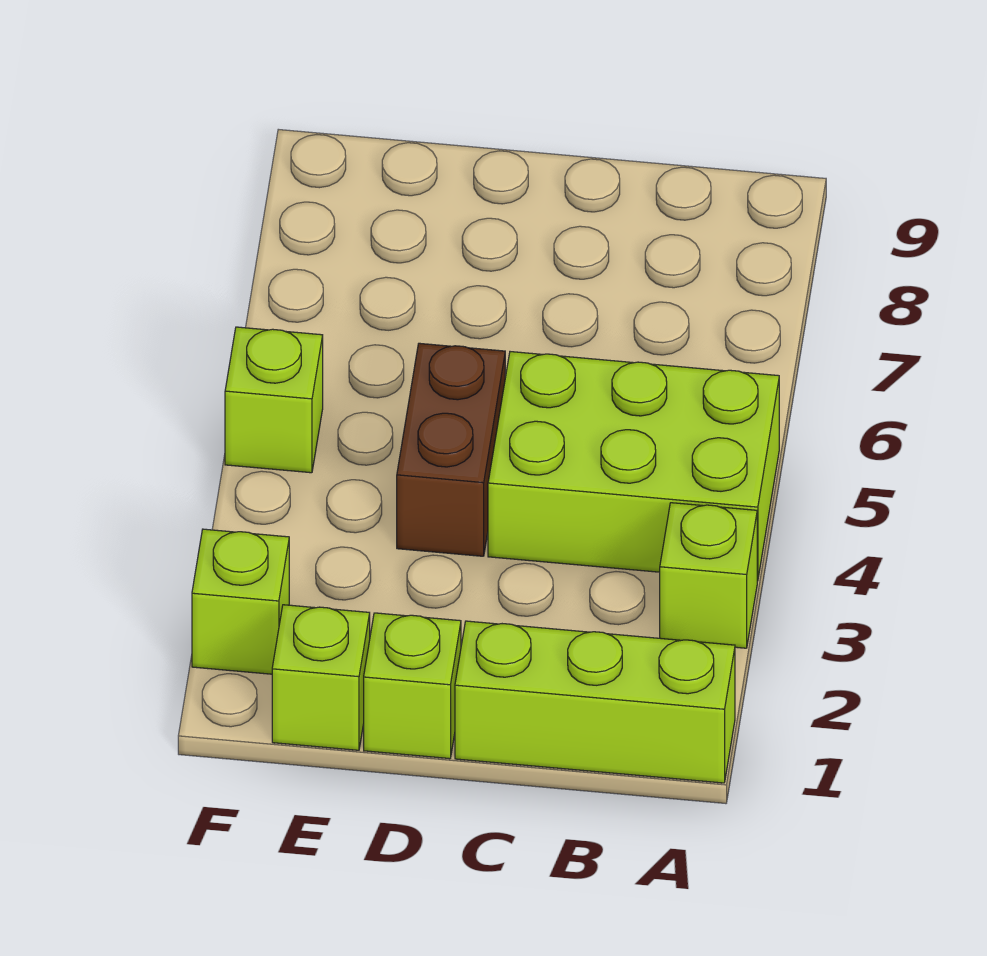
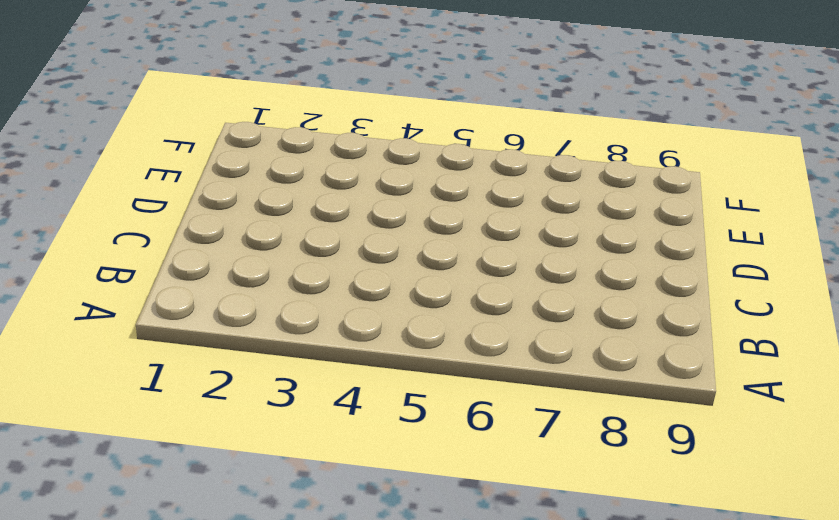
none -> lime 1x3 brick [455,621,735,783]
none -> lime 1x1 brick [660,503,757,648]

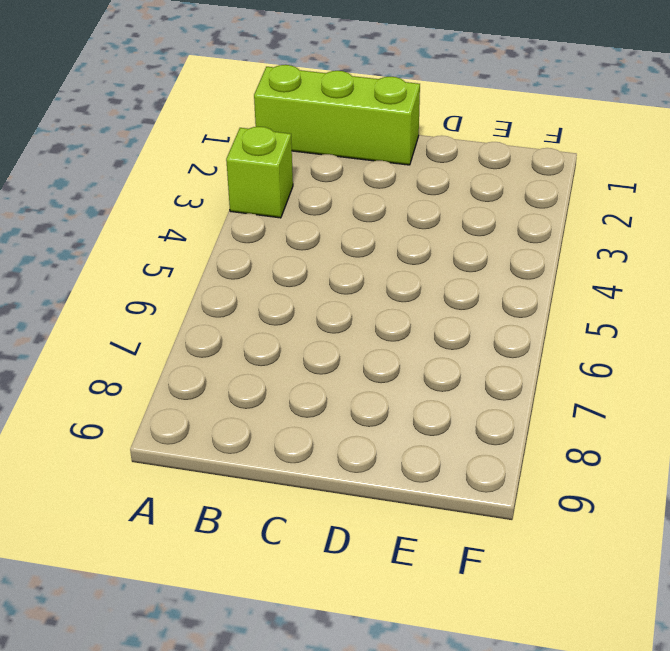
none -> lime 2x3 brick [488,352,779,581]
none -> lime 1x1 brick [364,613,461,759]

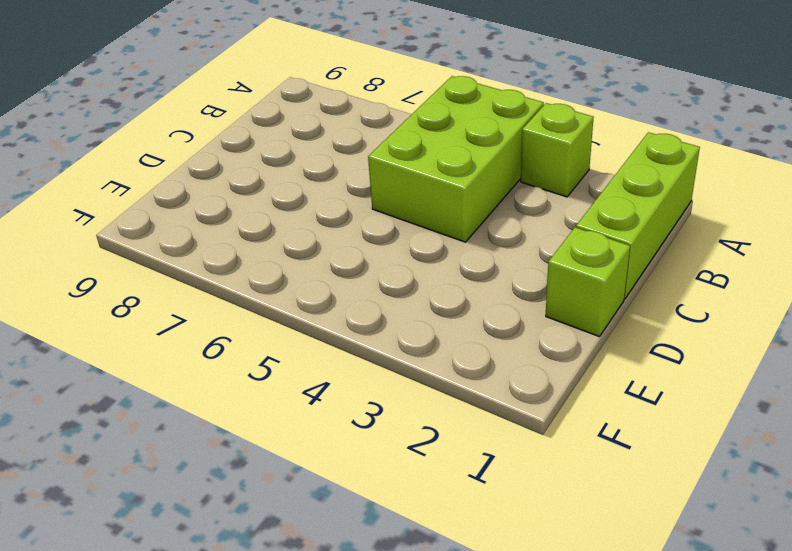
none -> brown 1x2 brick [397,343,505,556]
none -> lime 1x1 brick [272,605,370,750]

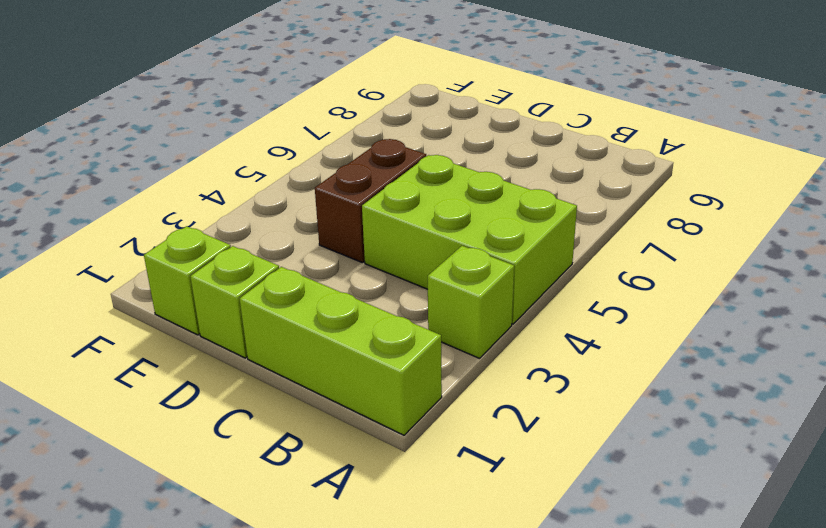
none -> lime 1x1 brick [192,529,289,674]
none -> lime 1x1 brick [225,327,323,473]

